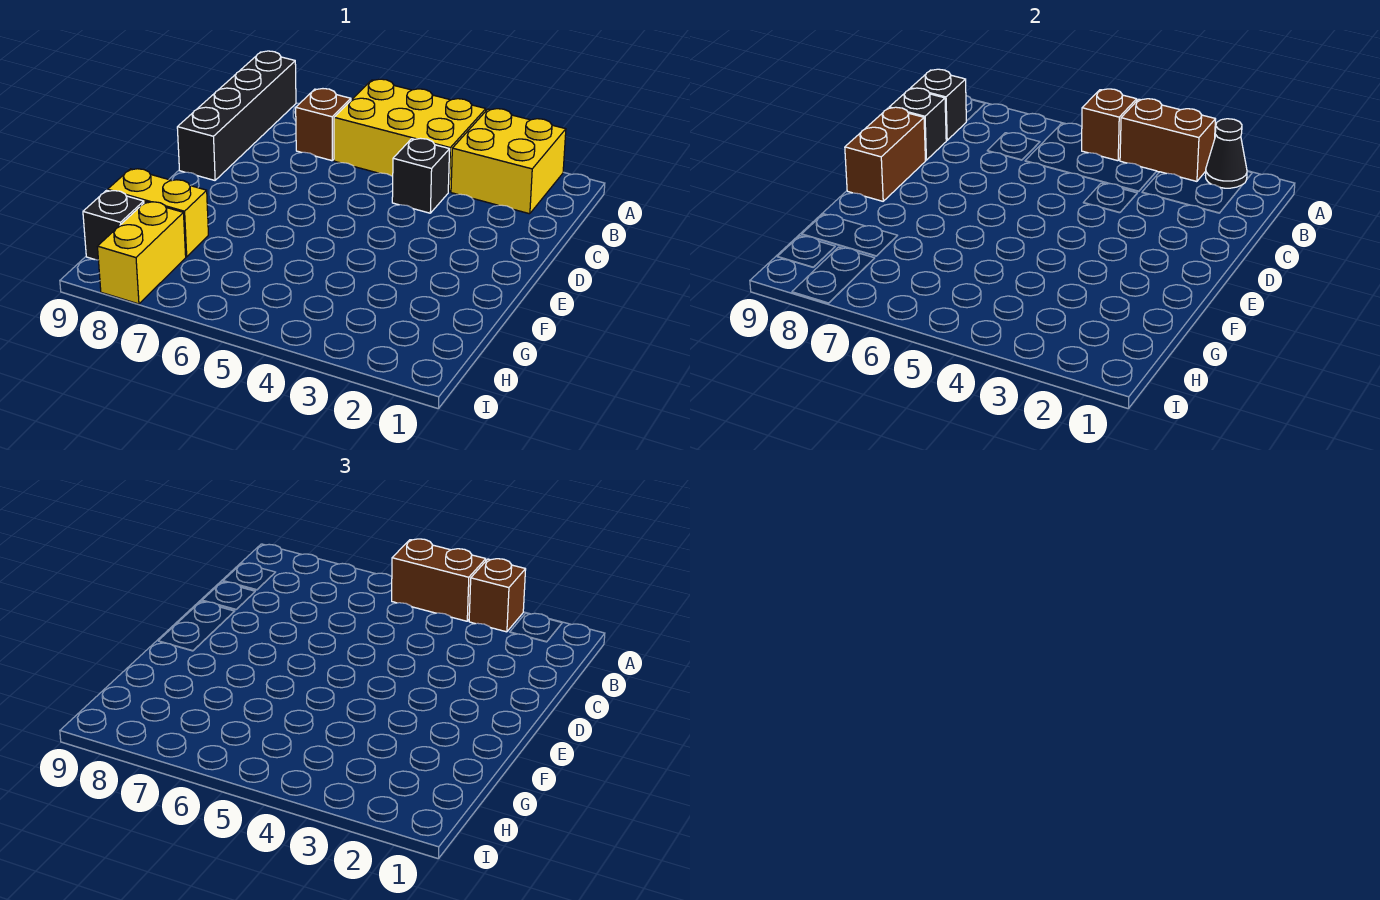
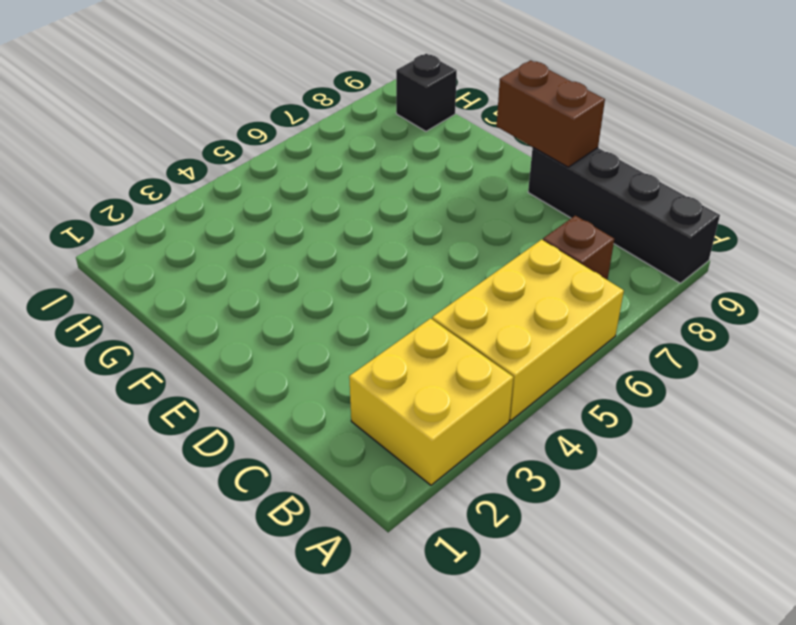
none -> black 1x1 brick [392,138,450,213]
none -> yellow 1x2 brick [108,169,208,257]
none -> yellow 1x2 brick [97,202,186,304]

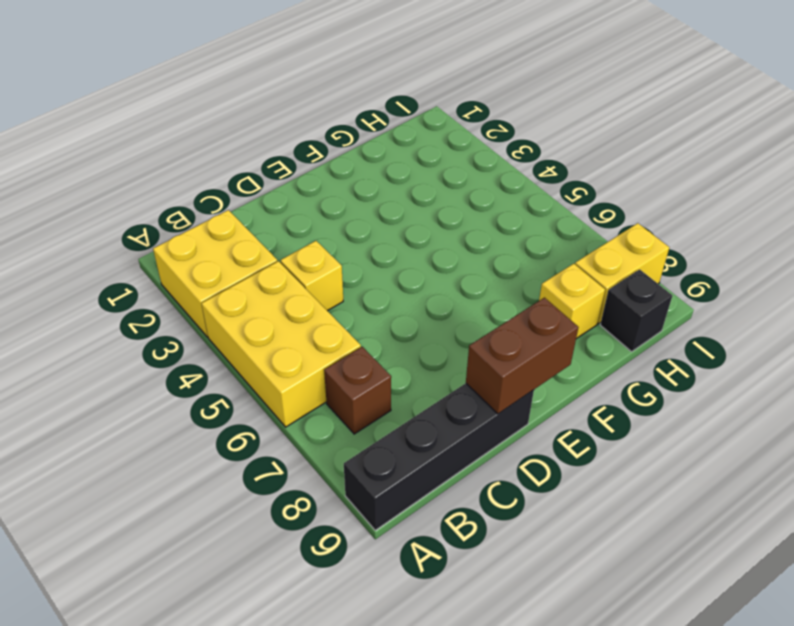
yellow 1x1 brick [280,241,343,311] -> black 1x1 brick [392,138,450,213]
yellow 1x1 brick [539,264,605,339] -> yellow 1x2 brick [108,169,208,257]
none -> black 1x1 cone [1206,119,1247,188]
none -> brown 1x2 brick [1120,99,1216,181]
none -> brown 1x1 brick [1082,89,1137,161]

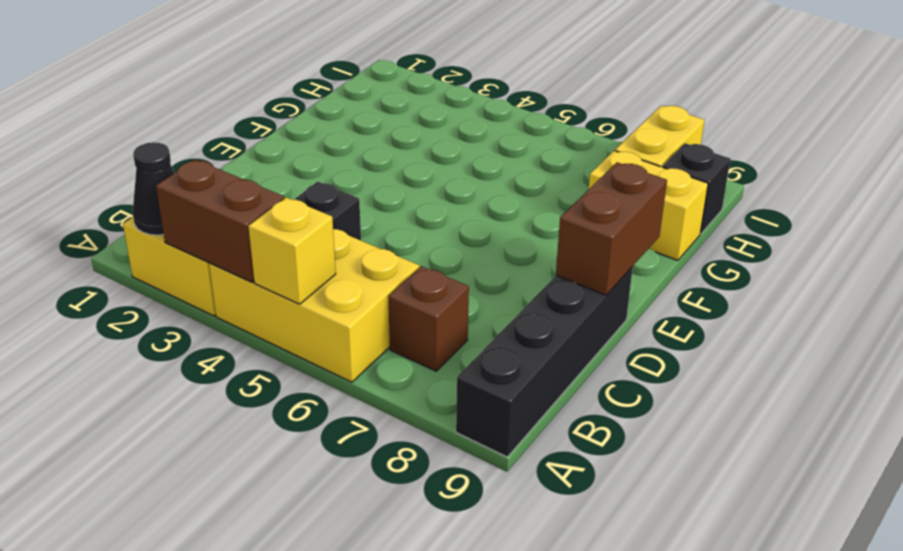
yellow 1x1 brick [248,197,336,304] -> brown 1x1 brick [1082,89,1137,161]
none -> black 1x1 brick [911,69,966,140]
none -> black 1x1 brick [889,88,946,160]
none -> brown 1x1 brick [469,559,526,632]

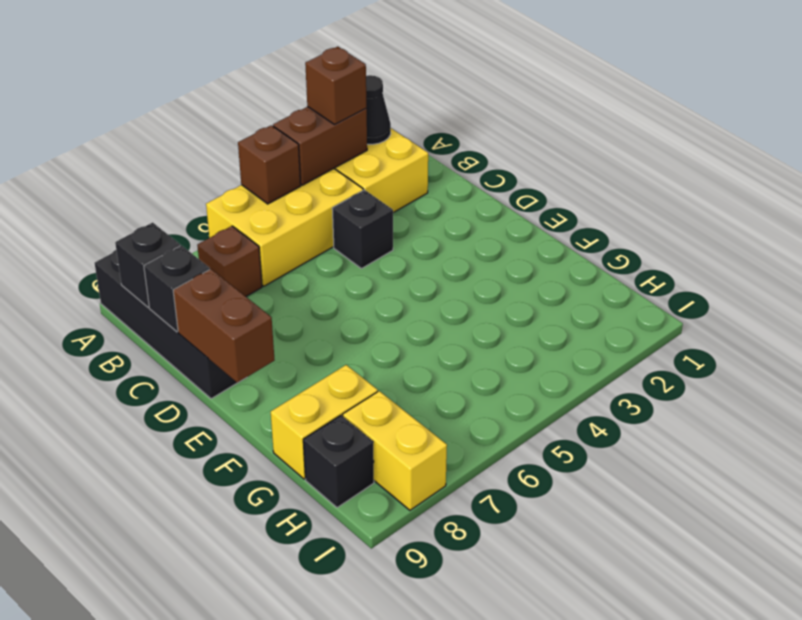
none -> brown 1x2 brick [392,539,486,621]

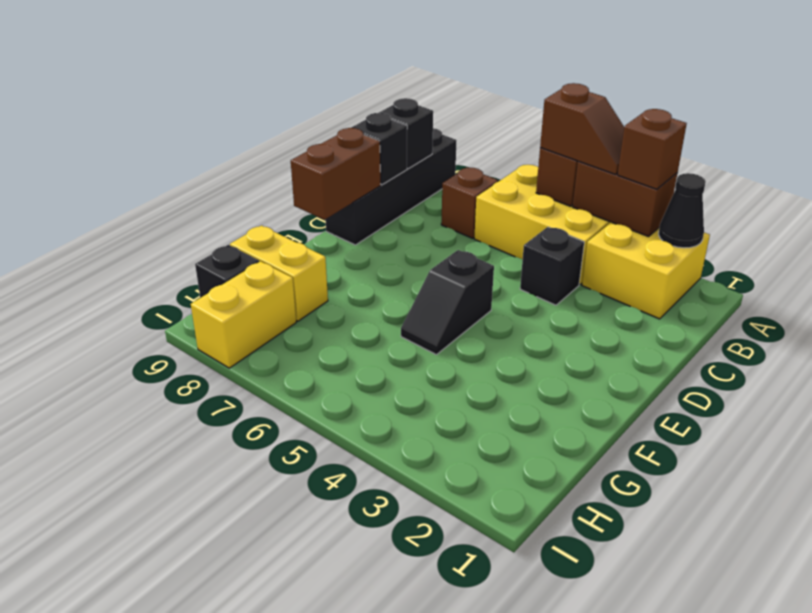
brown 1x2 slope [540,83,624,175] -> brown 1x2 brick [392,539,486,621]
black 1x2 slope [401,250,494,355] -> none

